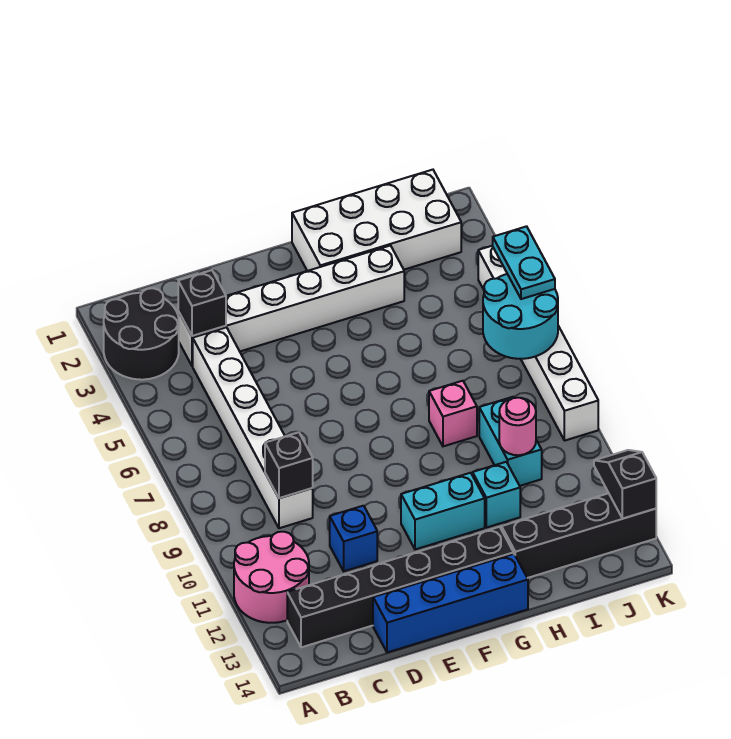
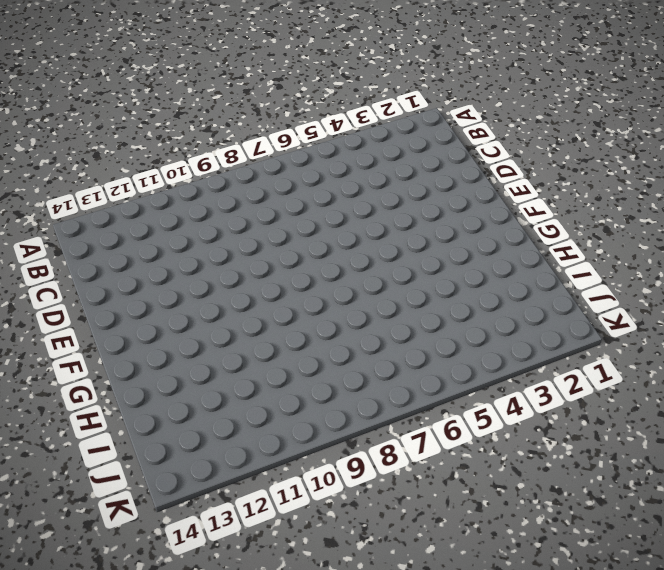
none -> black 2x2 round brick [104,288,179,380]
none -> pink 2x2 round brick [234,532,309,623]
none -> black 1x6 brick [287,527,514,647]

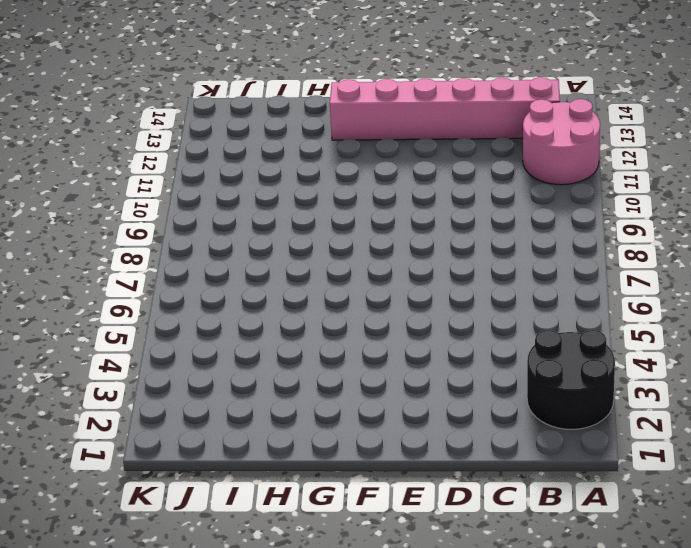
pink 1x6 brick [330,77,560,140] -> black 1x6 brick [287,527,514,647]
none -> white 1x6 brick [178,246,404,366]
none -> white 1x6 brick [193,327,313,528]
none -> blue 1x1 brick [330,506,377,571]

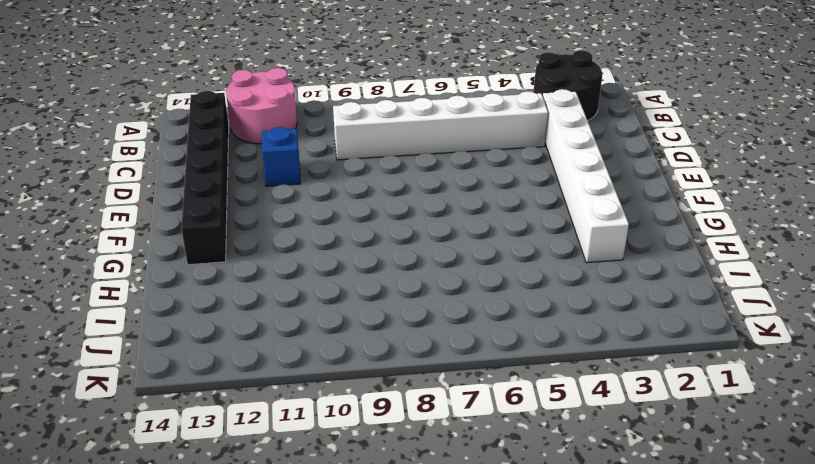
none -> blue 1x4 brick [373,554,528,652]
none -> cyan 1x2 brick [401,473,485,549]
none -> white 2x4 brick [292,170,461,271]

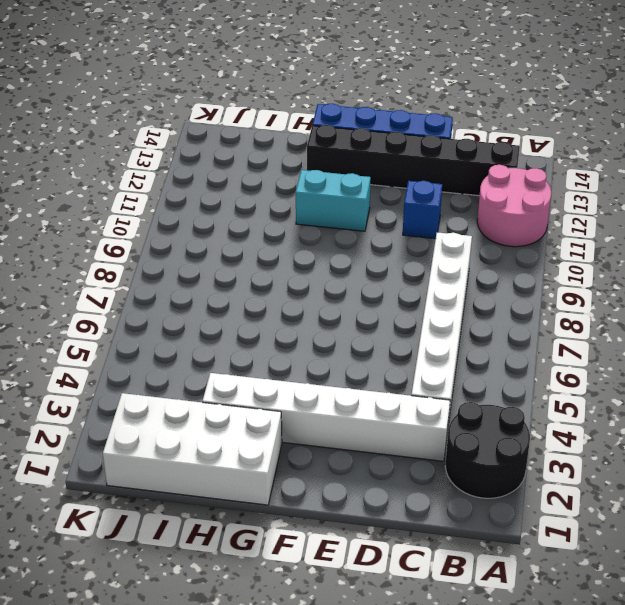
none -> pink 1x1 brick [429,381,477,446]
none -> cyan 1x1 brick [473,462,520,528]
none -> black 1x4 brick [501,493,656,578]

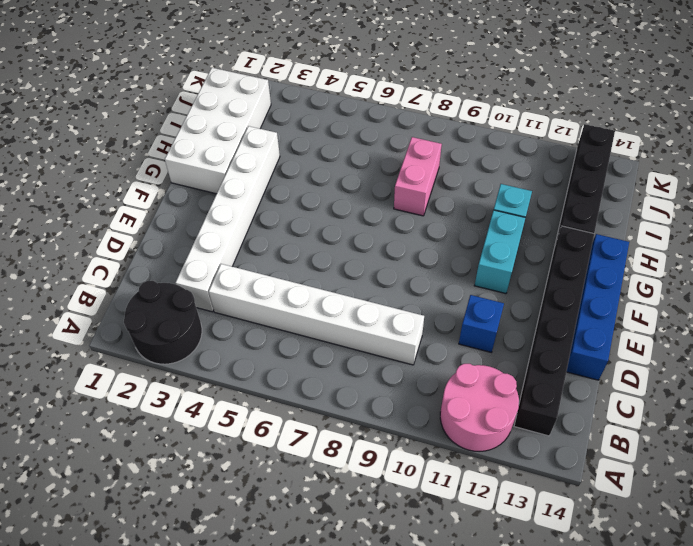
pink 1x2 brick [394,137,442,216] -> pink 1x1 brick [429,381,477,446]
none -> cyan 1x2 brick [479,397,542,486]
none -> white 1x6 brick [478,246,598,441]
none -> black 1x1 brick [178,270,226,336]

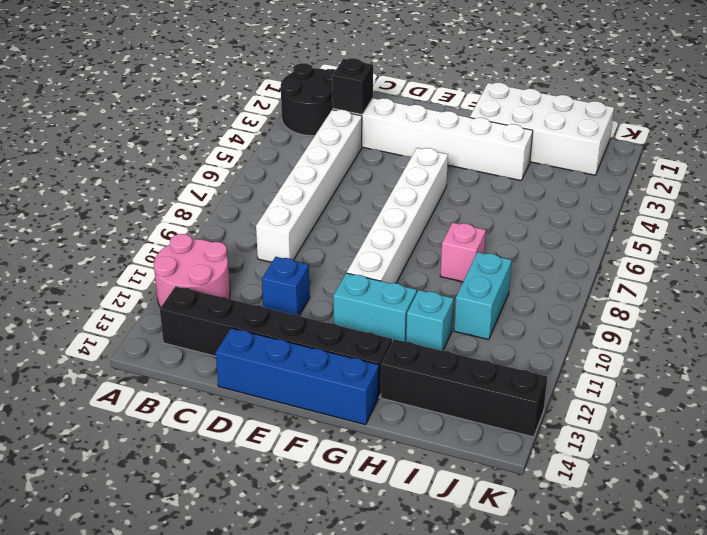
white 1x6 brick [347,148,448,283] -> white 1x6 brick moved to [478,246,598,441]
none -> black 1x1 brick [265,432,313,498]
none -> pink 1x1 round brick [499,398,536,455]
none -> cyan 2x2 round brick [483,274,558,359]

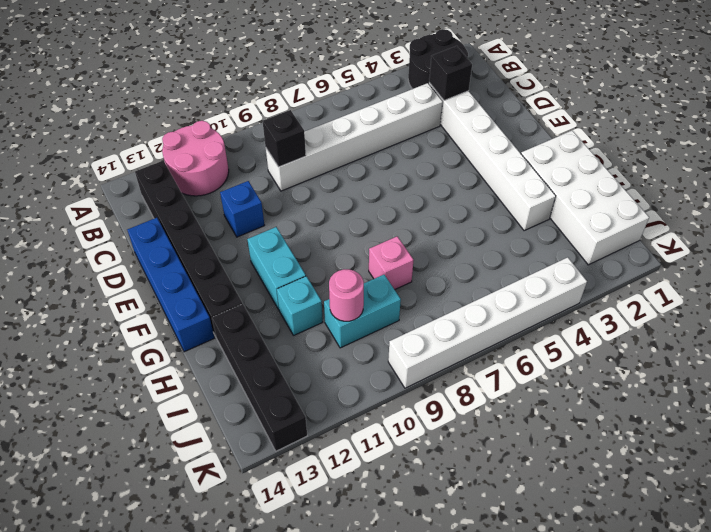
none -> cyan 2x2 round brick [483,274,558,359]
none -> black 1x2 slope [594,450,656,519]
none -> cyan 1x2 plate [493,226,555,299]

